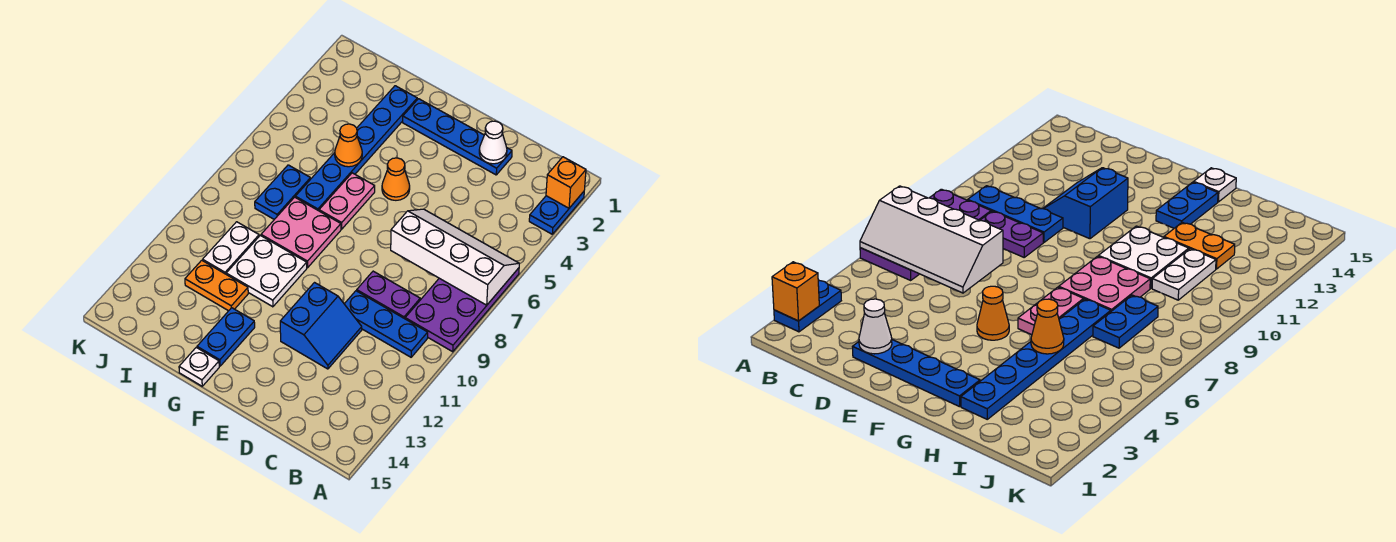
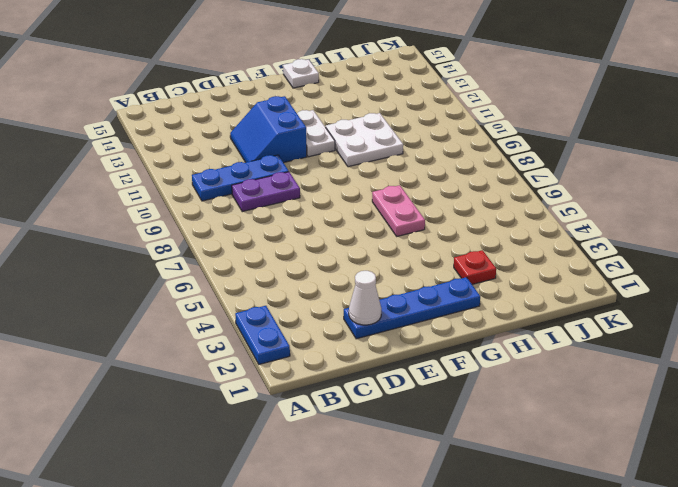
white 1x2 plate [297,110,335,157] -> white 1x2 plate moved to [203,222,259,274]
red 1x1 plate [454,250,496,284] -> blue 1x6 plate [295,86,417,211]
none -> purple 2x4 plate [405,268,519,352]
none -> orange 1x1 cone [382,158,410,200]
none -> pink 2x2 plate [261,197,341,268]

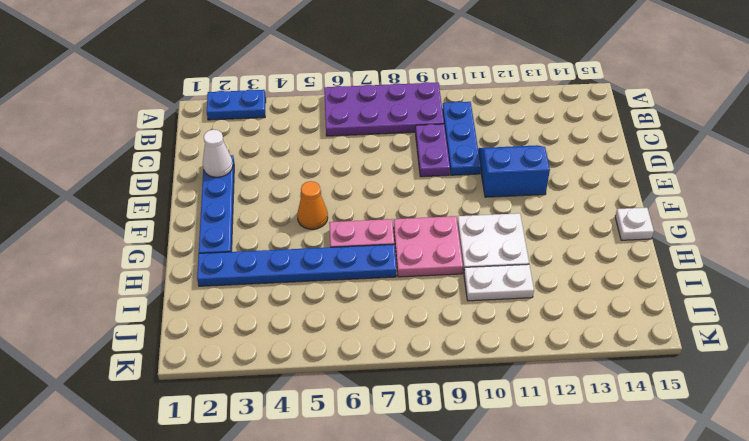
none -> blue 1x2 plate [197,308,255,366]
none -> orange 1x2 plate [185,260,248,311]
none -> blue 1x2 plate [255,165,311,219]

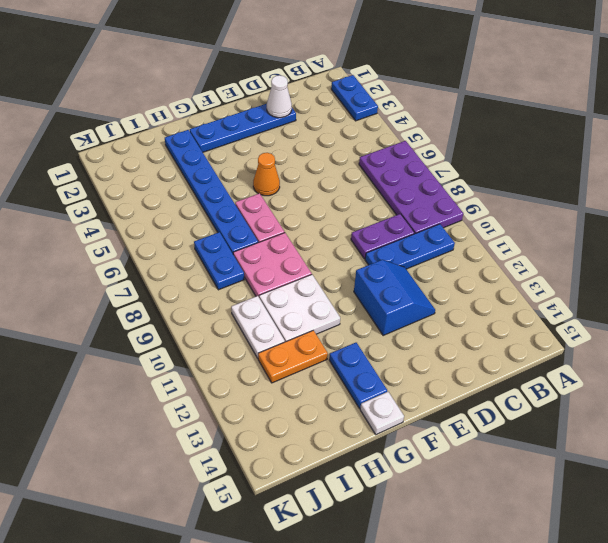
none -> orange 1x1 brick [546,157,586,208]
none -> white 2x4 slope [391,209,519,305]
none -> orange 1x1 cone [335,124,362,167]

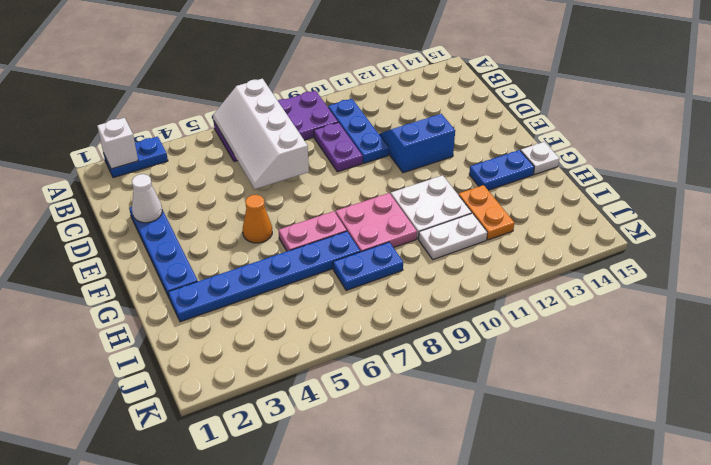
white 1x1 brick [97,118,138,169] -> orange 1x1 brick [546,157,586,208]
none -> orange 1x1 cone [335,124,362,167]

